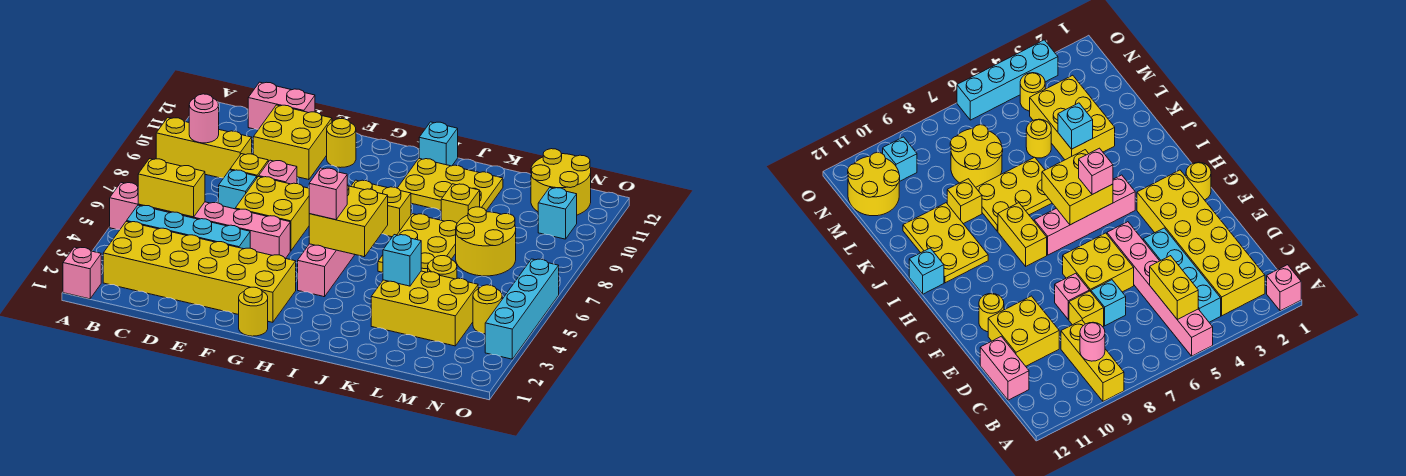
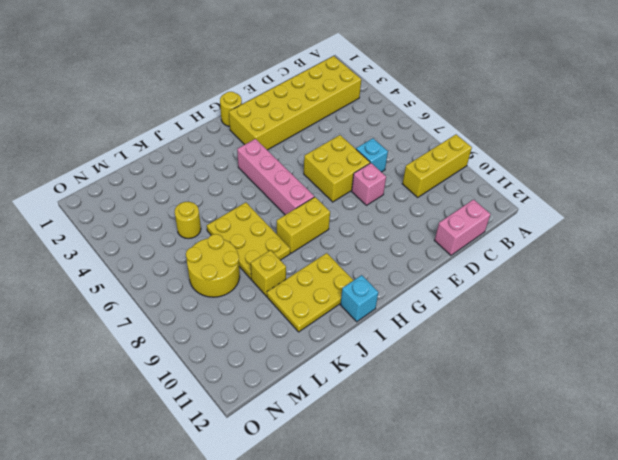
none -> pink 1x1 brick [63,247,101,299]
none -> pink 1x6 brick [110,183,290,258]
none -> cyan 1x4 brick [127,205,250,249]
none -> yellow 1x1 brick [230,154,268,177]

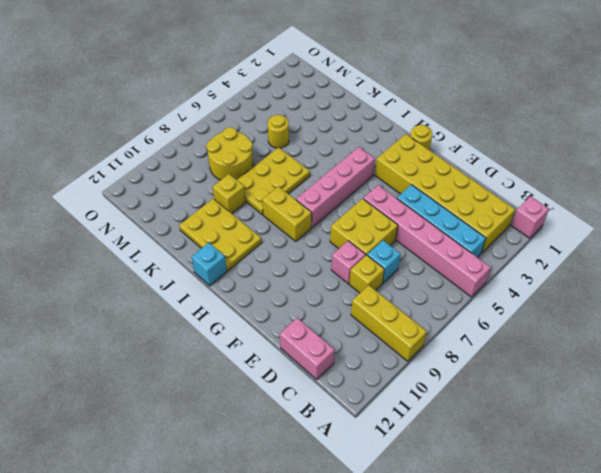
none -> yellow 2x2 brick [253,105,332,180]
none -> yellow 1x1 round brick [327,119,356,168]
none -> yellow 2x3 brick [371,271,478,346]
none -> yellow 2x2 round brick [531,149,591,215]

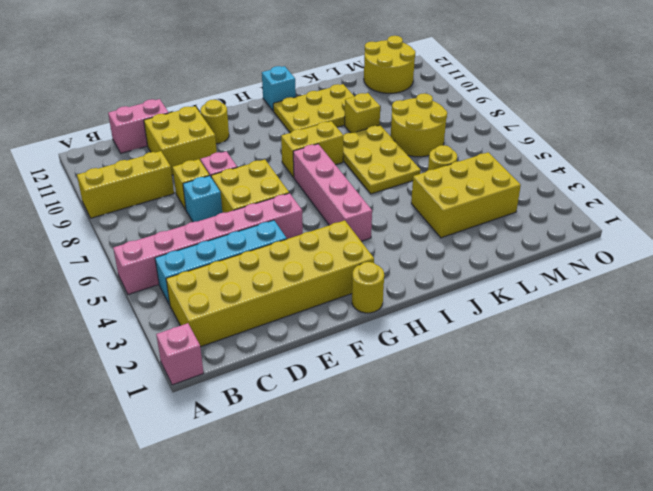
none -> yellow 1x1 round brick [473,285,502,334]
none -> cyan 1x1 brick [538,188,577,239]
none -> cyan 1x4 brick [485,259,559,359]
none -> yellow 1x2 brick [138,159,205,217]

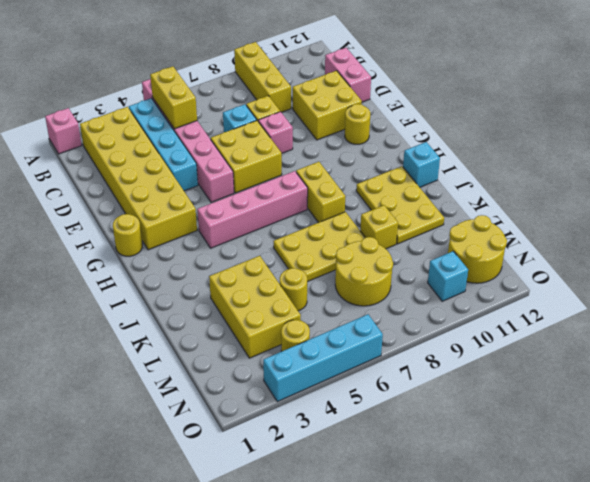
none -> pink 1x1 round brick [189,94,219,143]
none -> yellow 2x2 brick [309,185,388,257]
none -> cyan 1x1 brick [383,235,421,286]
none -> pink 1x1 brick [309,168,347,220]

